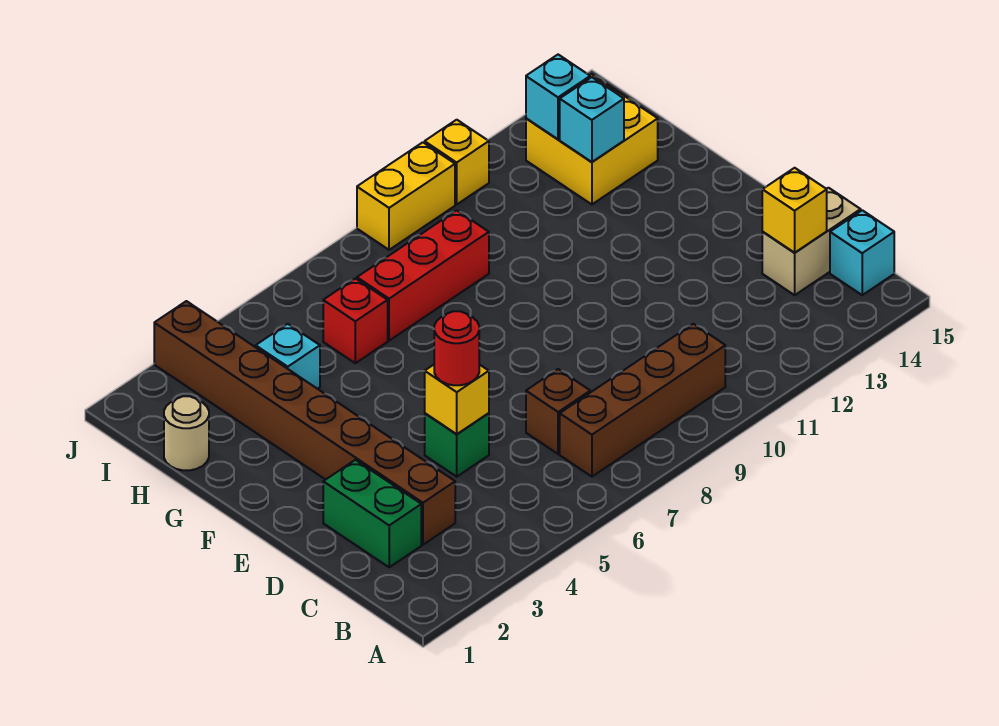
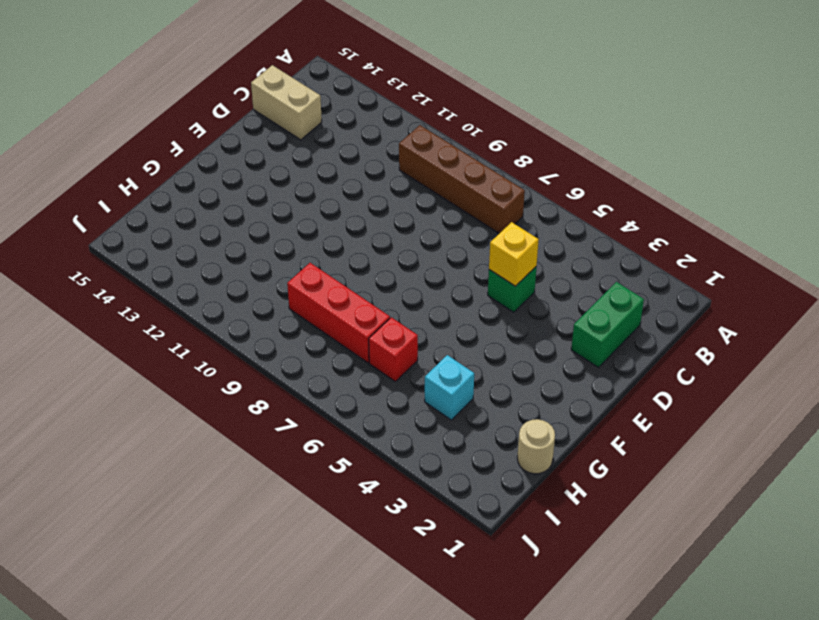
none -> cyan 1x1 brick [830,210,894,295]
none -> brown 1x8 brick [154,301,455,545]
none -> brown 1x1 brick [526,369,590,454]

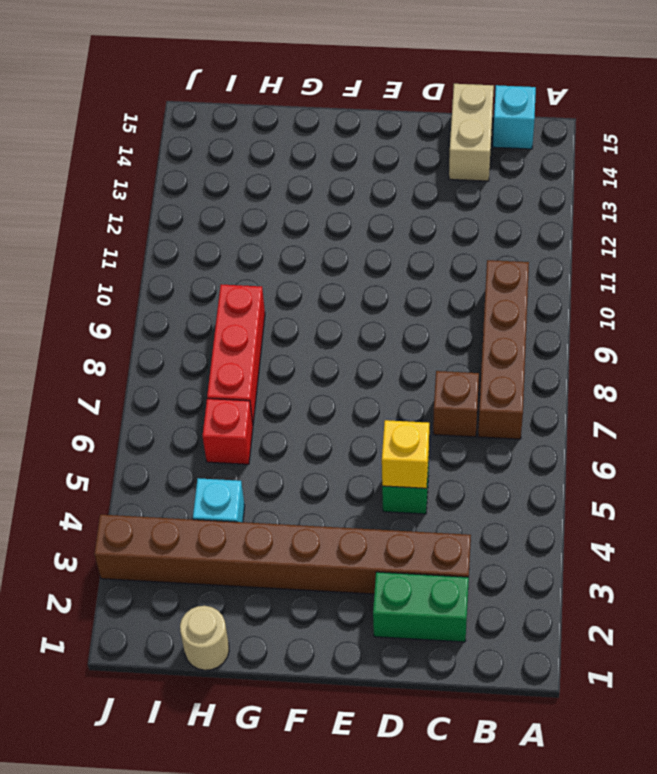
none -> yellow 2x2 brick [526,74,658,204]
none -> yellow 1x2 brick [357,142,455,250]
none -> yellow 1x1 brick [425,120,489,204]

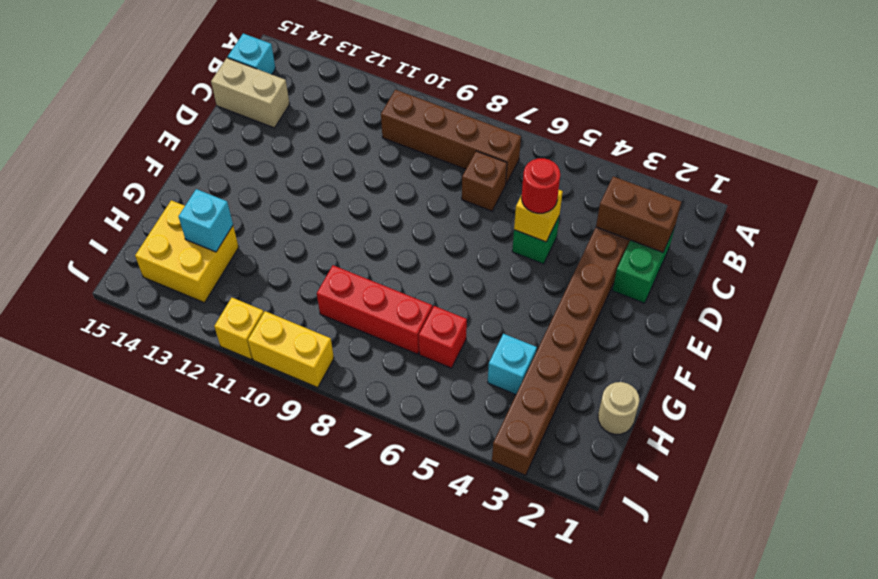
brown 1x2 brick [596,176,681,252] -> none
none -> yellow 1x1 brick [762,168,827,253]
none -> cyan 1x1 brick [526,55,590,139]

